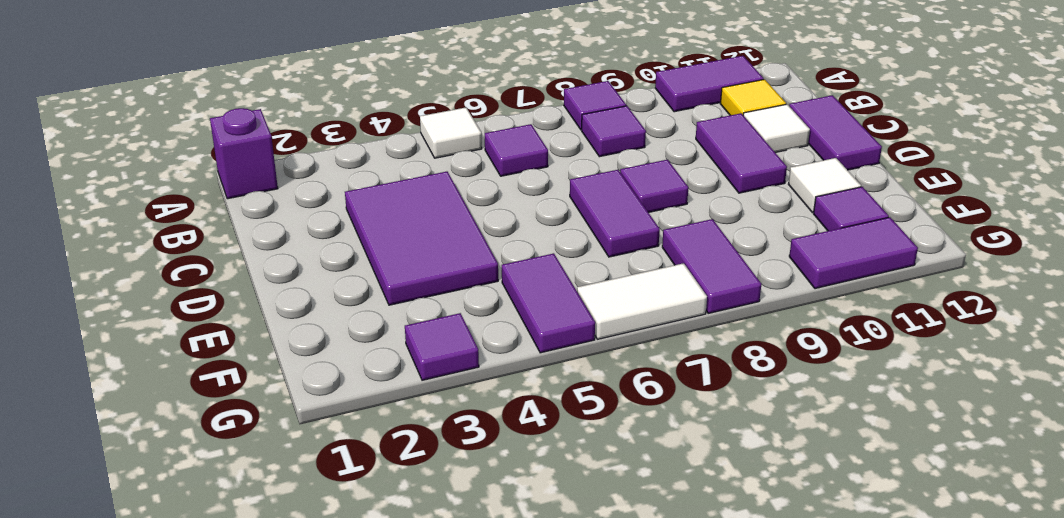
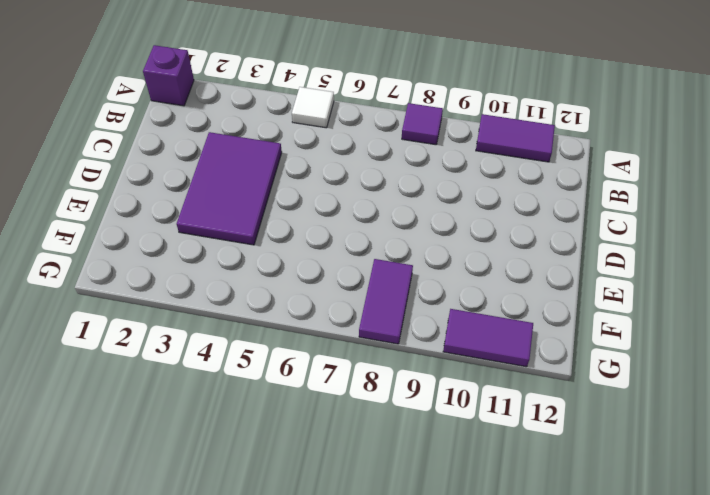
none -> purple 1x1 tile [485,124,548,176]
none -> purple 1x1 tile [582,106,646,157]
none -> yellow 1x1 tile [720,79,786,115]

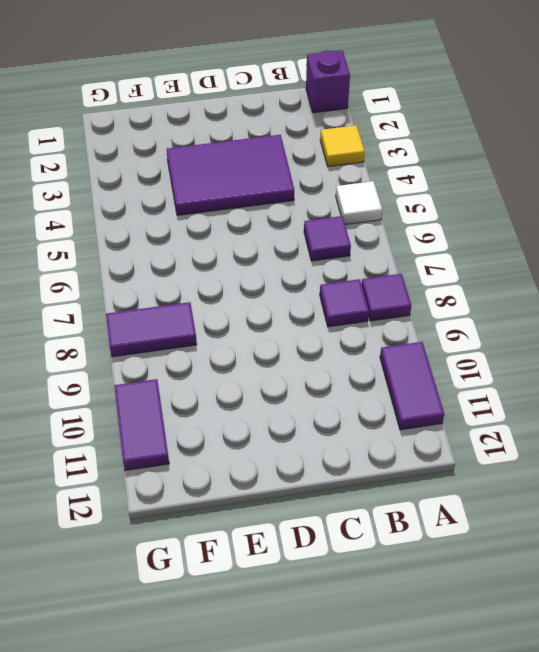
yellow 1x1 tile [320,125,365,167] -> yellow 1x1 tile moved to [720,79,786,115]
none -> purple 1x2 tile [696,113,787,193]
none -> white 1x1 tile [743,104,810,153]
none -> purple 1x2 tile [789,95,882,170]

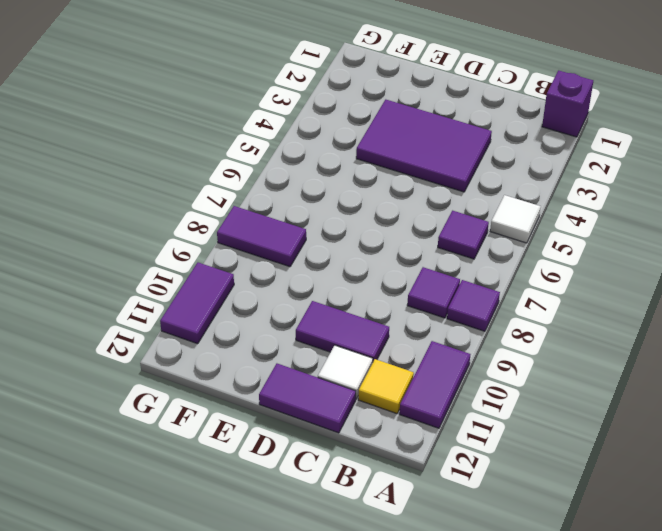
none -> purple 1x2 tile [570,170,660,257]
none -> purple 1x1 tile [620,160,688,213]
none -> white 1x1 tile [788,158,861,212]

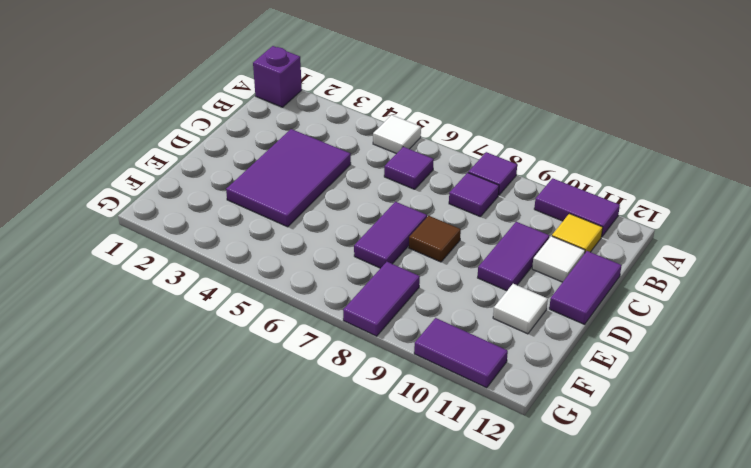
brown 1x1 tile [409,216,461,262] -> purple 1x1 tile [620,160,688,213]
none -> purple 1x2 tile [502,253,595,353]
none -> purple 1x1 tile [814,187,889,231]
none -> purple 1x1 tile [405,313,479,380]

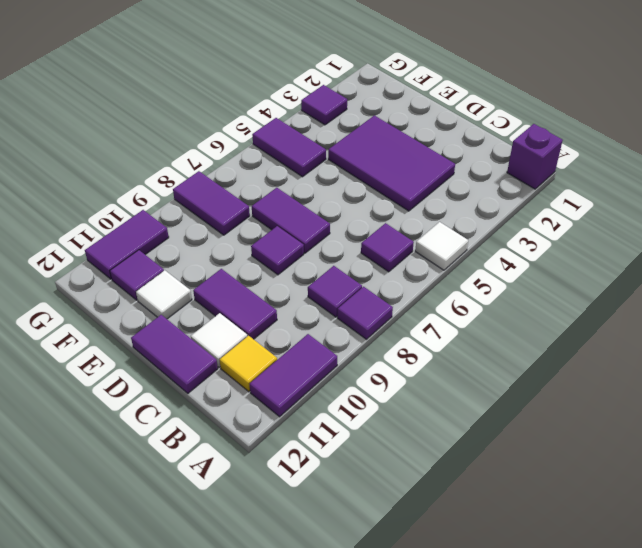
none -> white 1x2 tile [577,263,707,339]

